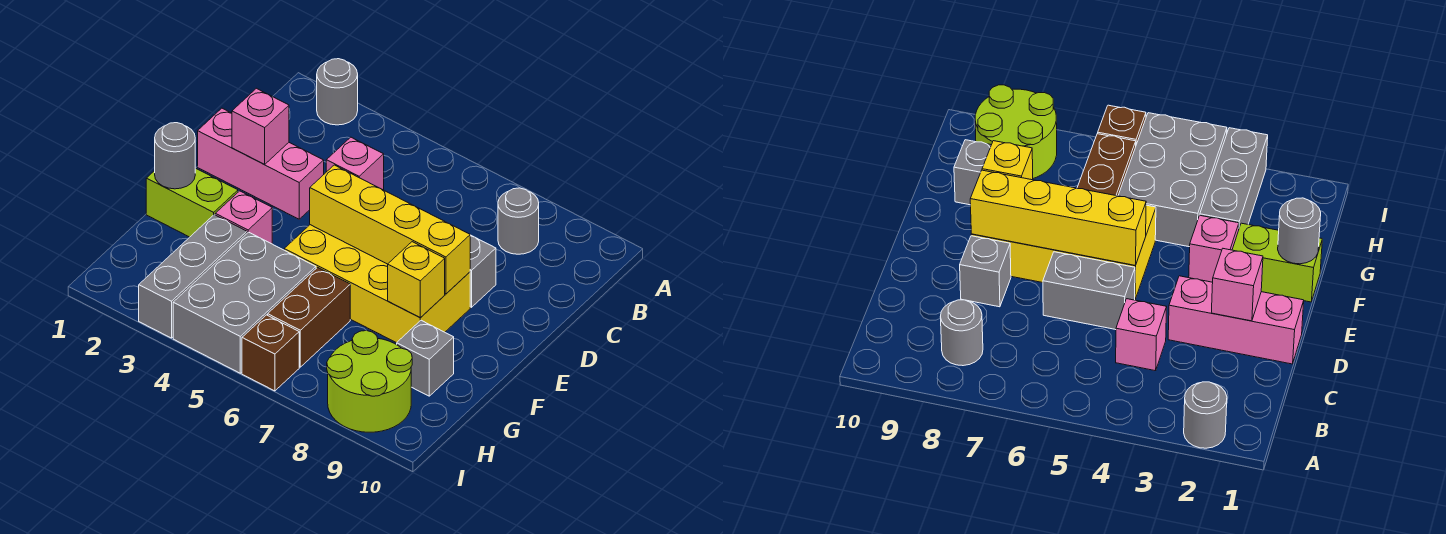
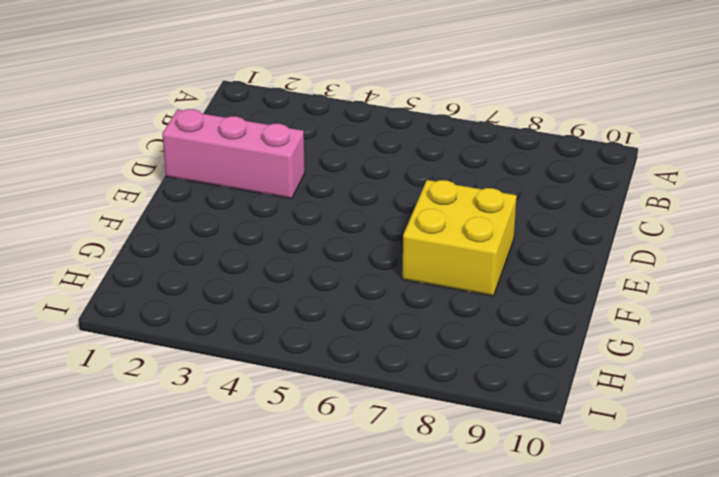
yellow 2x2 brick [402,180,517,296] -> yellow 2x4 brick [284,225,470,343]
none -> grey 1x1 round brick [317,59,358,125]
none -> grey 1x1 round brick [498,188,539,254]
none -> pink 1x1 brick [326,137,384,190]

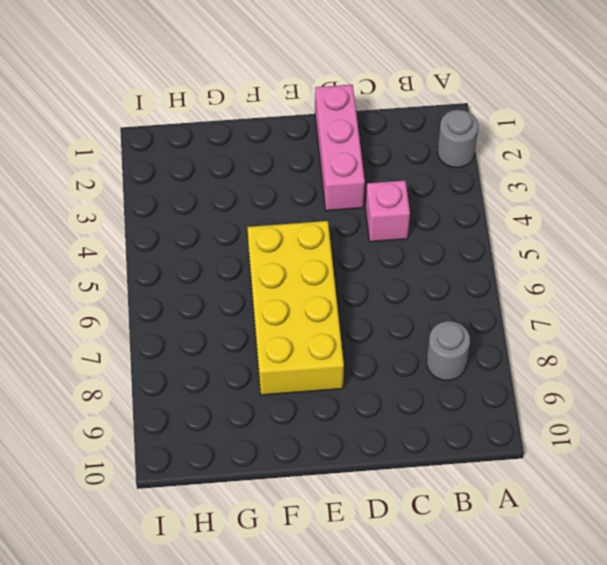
none -> grey 1x2 brick [1043,252,1135,330]
none -> grey 1x1 brick [470,235,496,307]
none -> lime 1x2 brick [146,168,238,237]

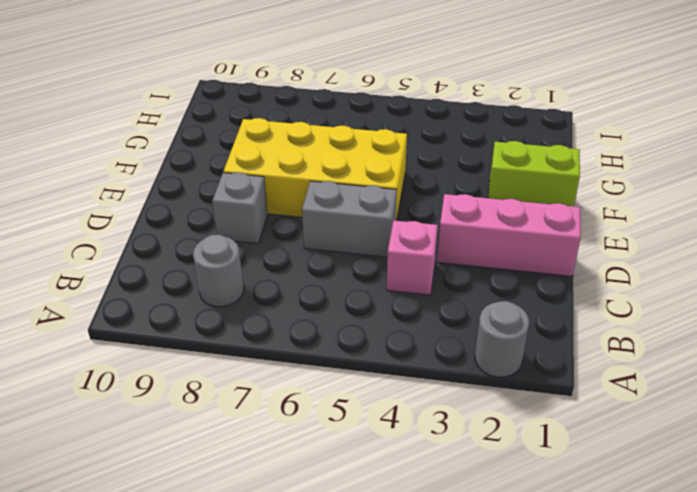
none -> pink 1x1 brick [215,191,272,244]
none -> grey 1x3 brick [139,215,247,338]
none -> grey 2x3 brick [173,232,316,373]

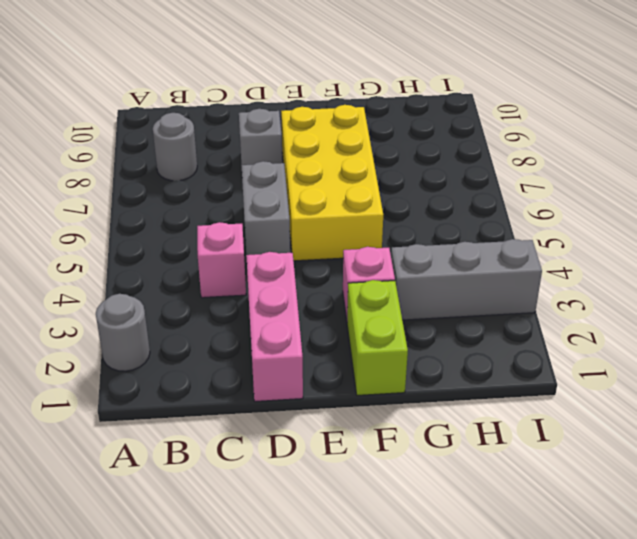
none -> grey 2x3 brick [173,232,316,373]
none -> brown 1x2 brick [268,267,350,367]
none -> grey 1x1 brick [397,320,454,396]

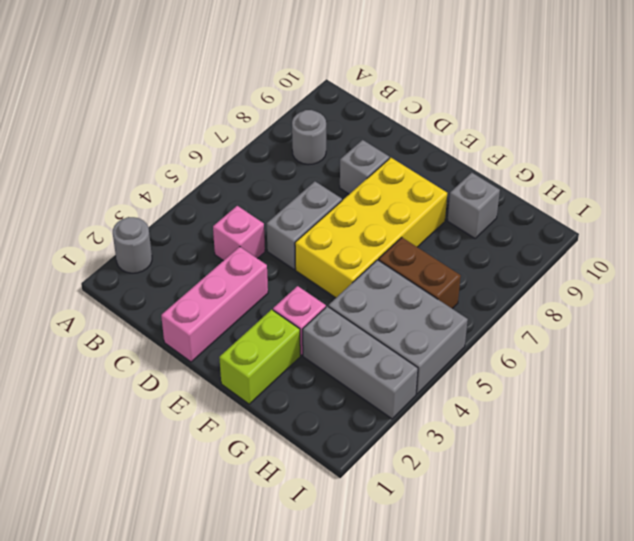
none -> lime 2x2 round brick [327,331,412,432]
none -> brown 1x1 brick [242,315,299,391]
none -> pink 1x1 brick [232,88,289,164]

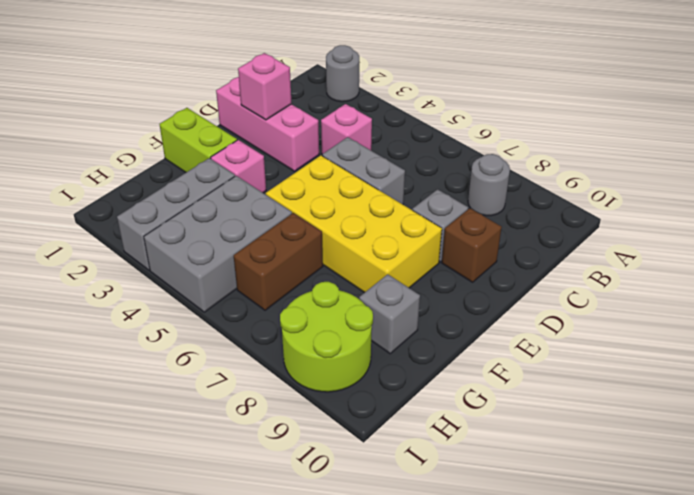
brown 1x1 brick [442,208,502,282] -> brown 1x1 brick moved to [242,315,299,391]
none -> yellow 1x4 brick [310,165,470,294]
none -> grey 1x1 round brick [155,123,195,189]
none -> yellow 1x1 brick [388,242,445,318]

